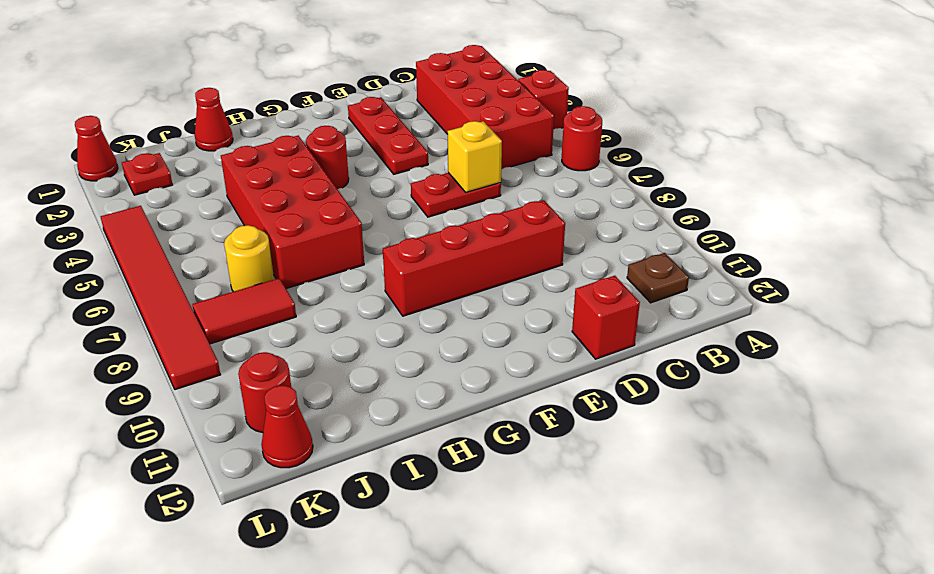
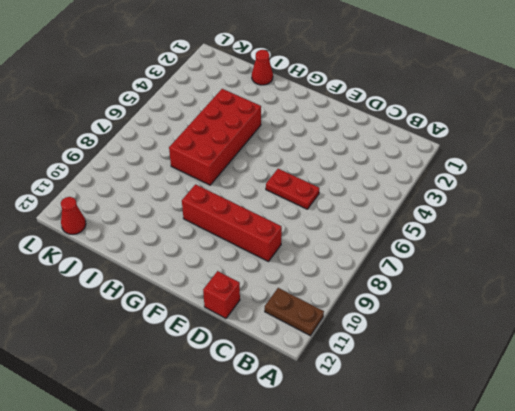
brown 1x2 plate [265,288,324,336] -> brown 1x1 plate [627,253,689,303]
none -> red 1x1 brick [518,70,569,130]
none -> red 1x1 round brick [562,106,602,171]
none -> red 2x4 brick [416,45,554,169]

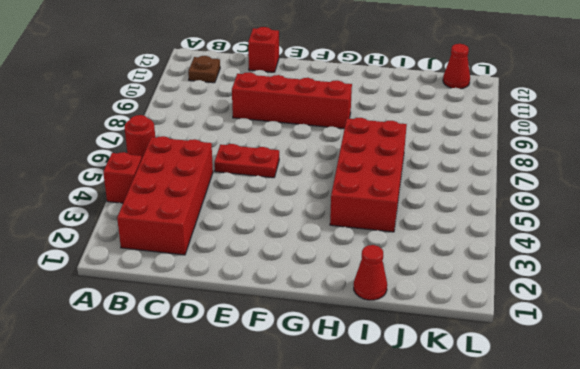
none -> red 1x3 plate [348,97,428,174]
none -> red 1x1 round brick [306,126,349,189]
none -> yellow 1x1 round brick [224,225,274,292]

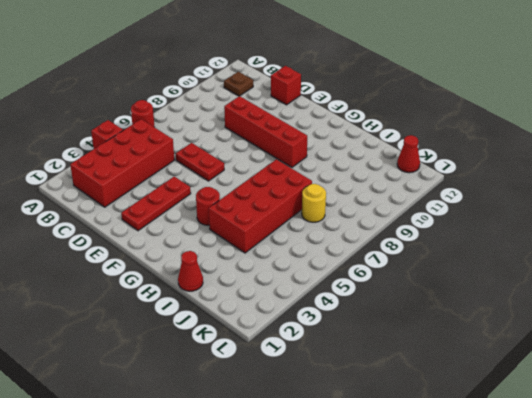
none -> red 1x2 tile [192,278,296,344]
none -> red 1x1 plate [122,153,173,195]
none -> red 1x1 round brick [238,352,291,433]

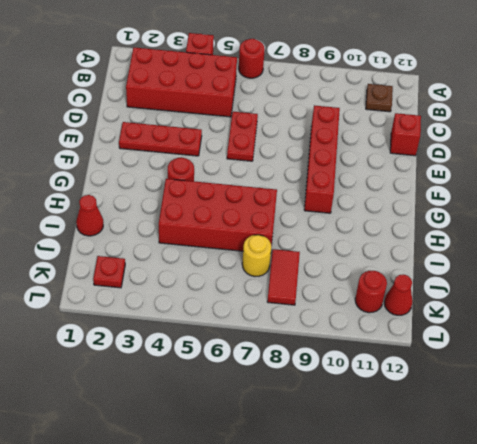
none -> red 1x1 cone [75,116,118,181]
none -> red 1x6 tile [101,206,220,390]
none -> yellow 1x1 brick [448,121,502,192]

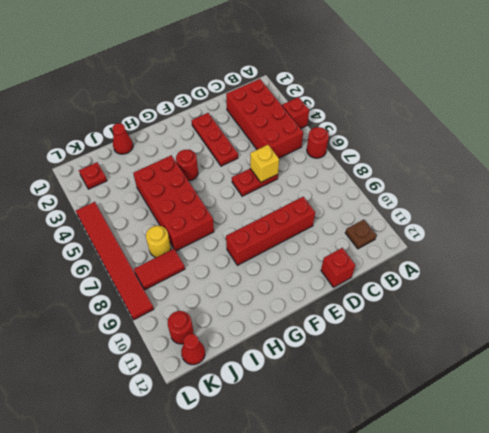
none -> red 1x1 cone [75,116,118,181]

